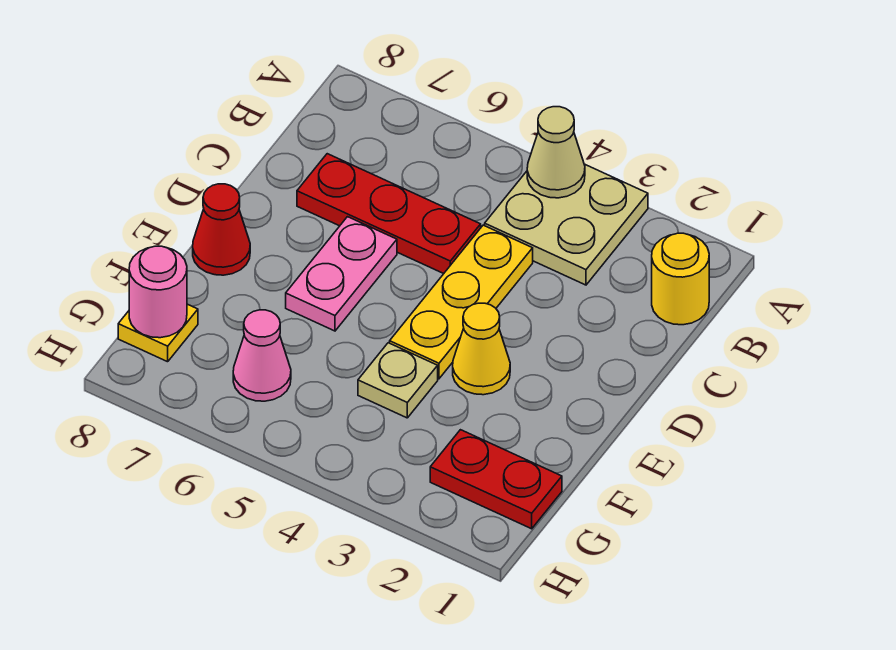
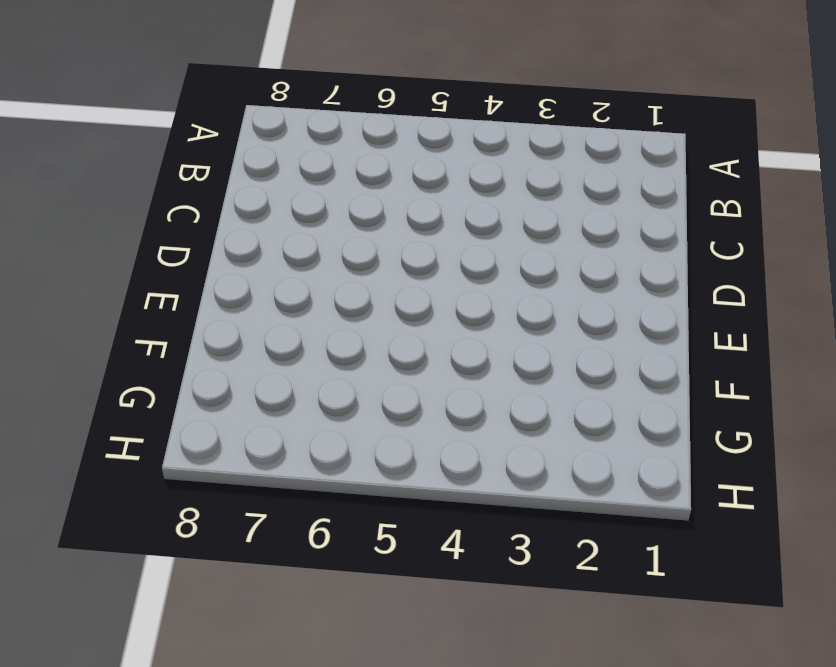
none -> tan 2x2 plate [485,164,648,285]
none -> yellow 1x1 round brick [652,233,709,325]
none -> yellow 1x3 plate [390,225,533,379]

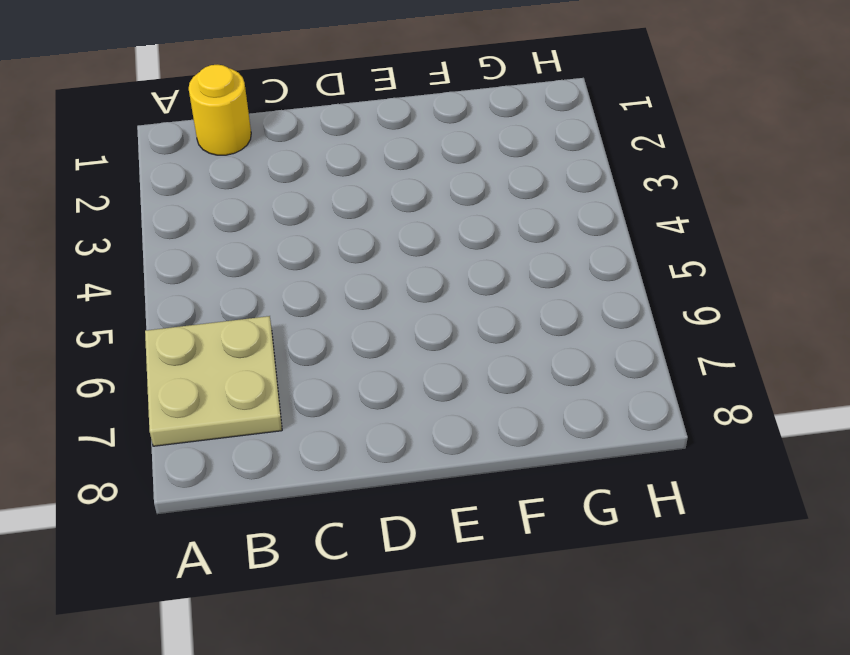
tan 2x2 plate [145,316,282,446] -> tan 2x2 plate moved to [485,164,648,285]
none -> yellow 1x3 plate [390,225,533,379]
none -> red 1x3 plate [297,154,481,274]
none -> pink 1x2 plate [286,217,397,331]

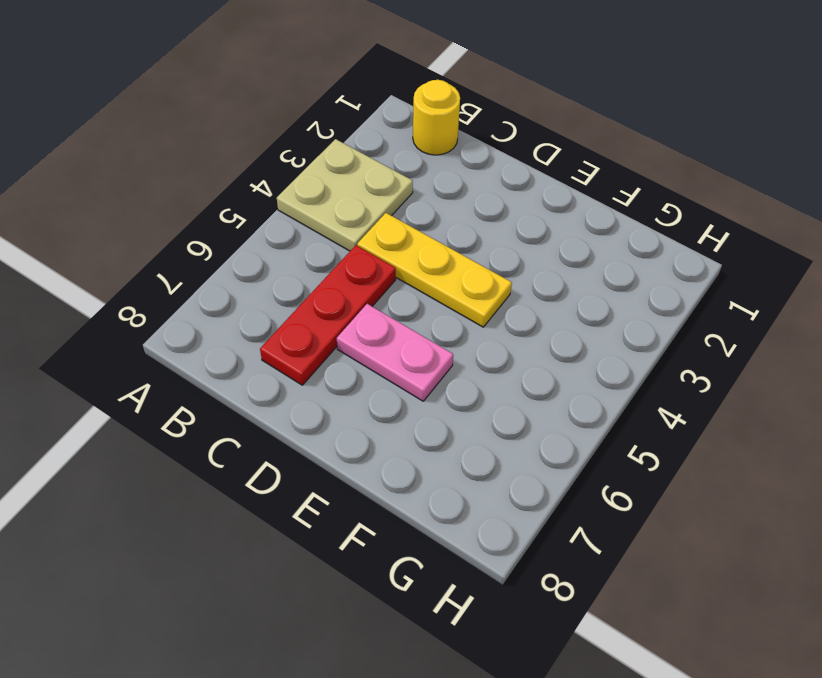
none -> yellow 1x1 cone [453,303,510,395]
none -> red 1x1 cone [193,184,250,275]
none -> tan 1x1 plate [358,343,438,418]

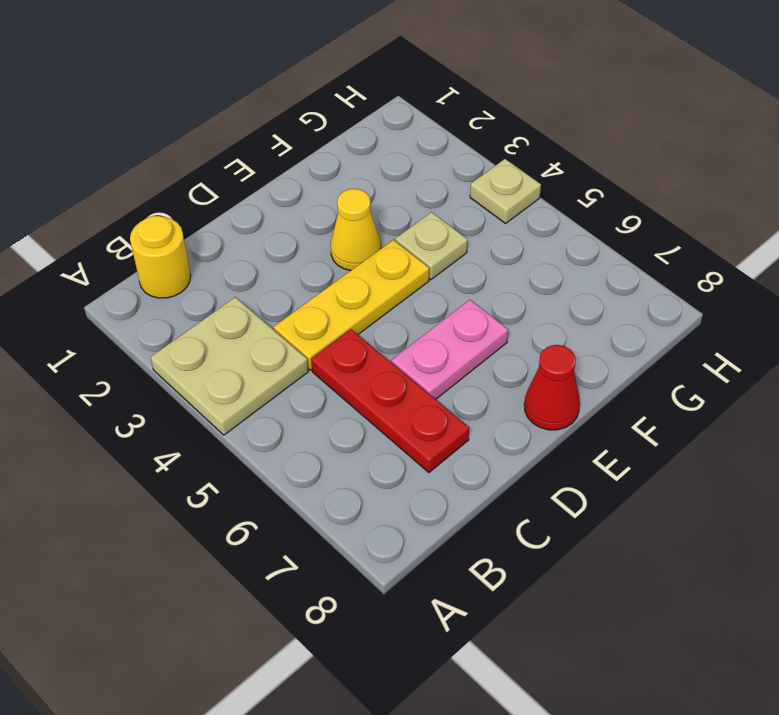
tan 1x1 plate [470,159,541,223] -> none
none -> red 1x2 plate [430,430,562,529]
none -> pink 1x1 cone [233,310,291,401]
none -> yellow 1x1 plate [118,304,198,362]

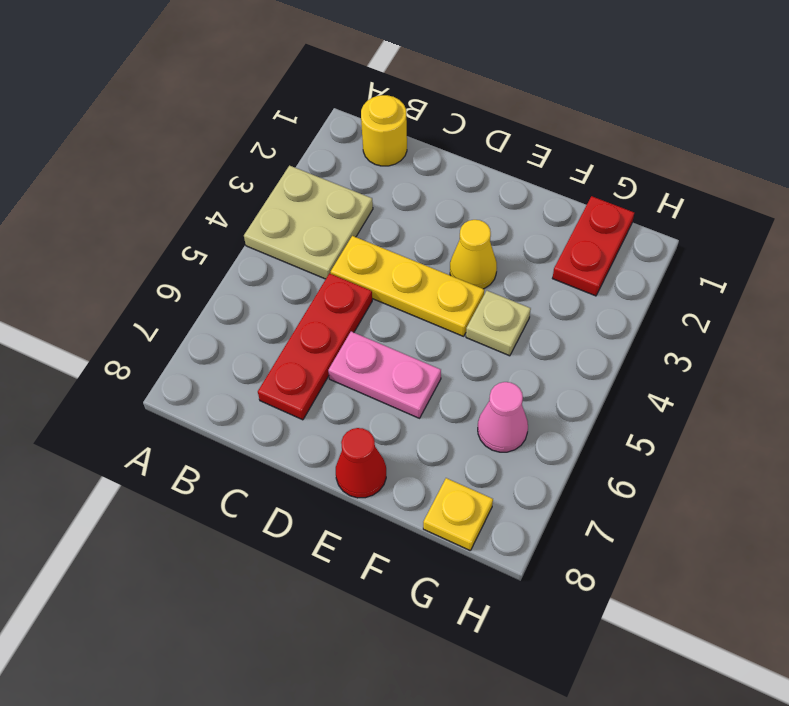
none -> tan 1x1 cone [527,107,585,198]
none -> pink 1x1 round brick [129,246,187,338]

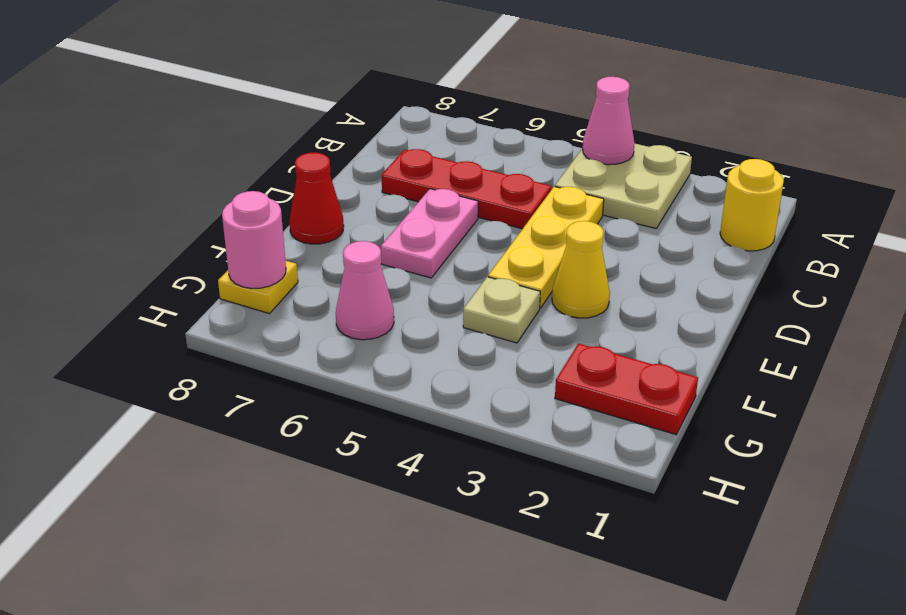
pink 1x1 cone [583,77,635,165] -> tan 1x1 cone [527,107,585,198]

